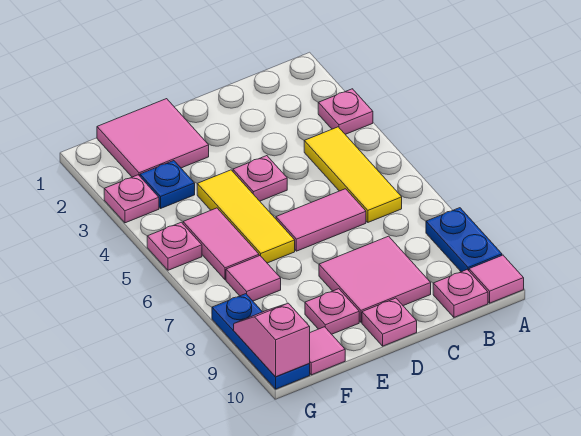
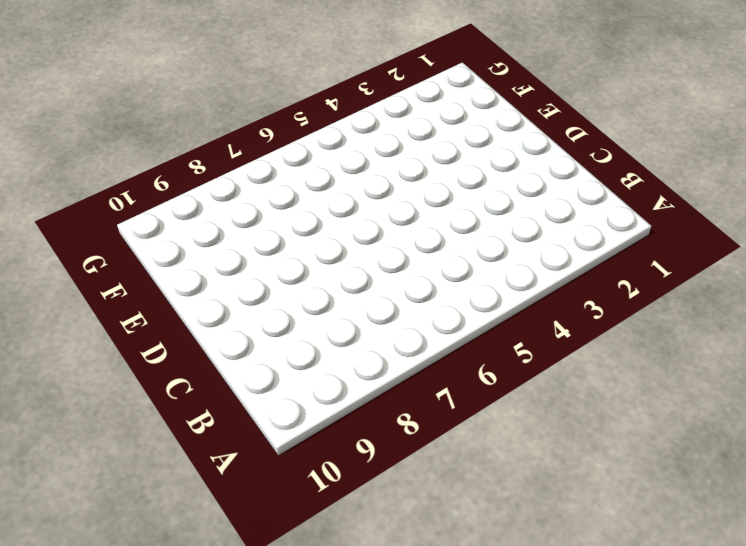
none -> pink 1x1 plate [318,89,373,134]
none -> blue 1x2 plate [426,208,502,272]
none -> pink 1x1 tile [469,255,524,303]

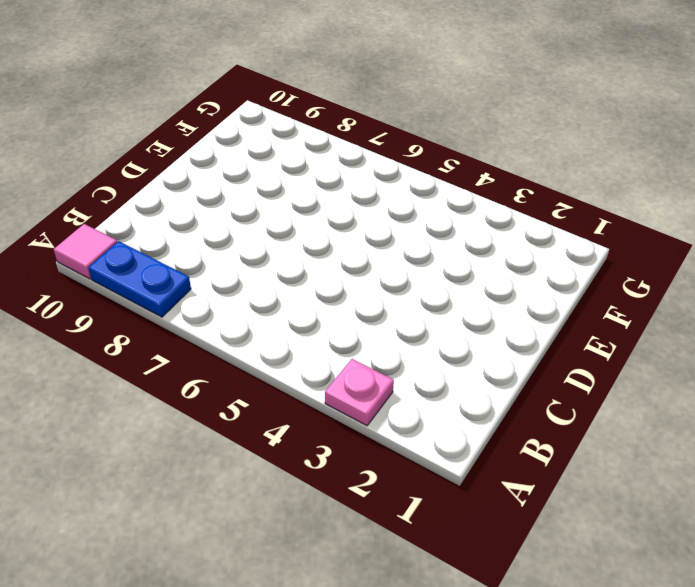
none -> yellow 1x3 tile [304,127,402,222]
none -> pink 1x1 plate [433,270,488,317]
none -> pink 1x2 tile [276,189,366,251]

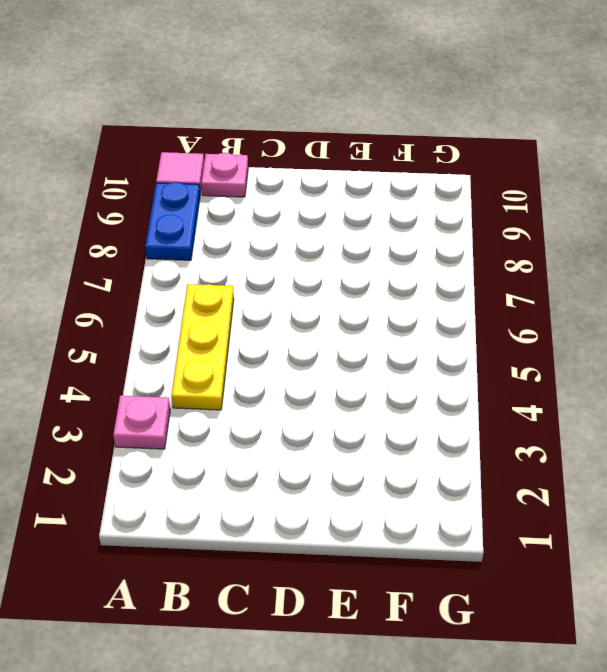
yellow 1x3 plate [172,284,234,410] -> yellow 1x3 tile [304,127,402,222]
none -> pink 1x2 tile [276,189,366,251]
none -> pink 2x2 tile [319,236,431,322]
none -> pink 1x1 plate [233,156,287,201]

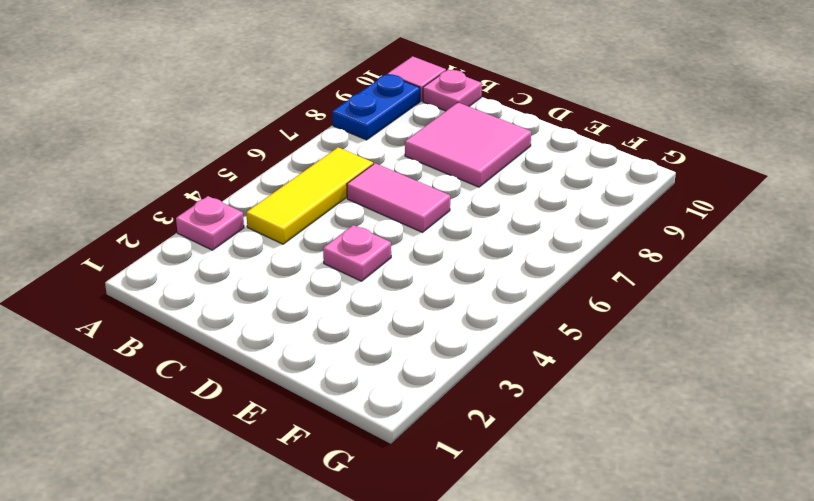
none -> pink 1x1 plate [362,298,417,346]
none -> pink 2x2 tile [97,99,209,177]
none -> yellow 1x3 tile [197,170,295,263]

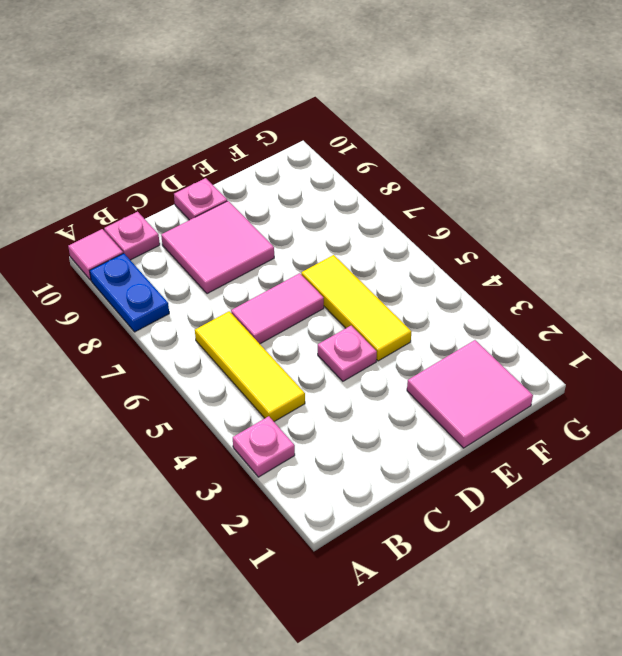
none -> pink 1x1 plate [305,289,359,334]
none -> blue 1x1 plate [140,161,195,208]
none -> pink 1x2 tile [183,208,259,280]

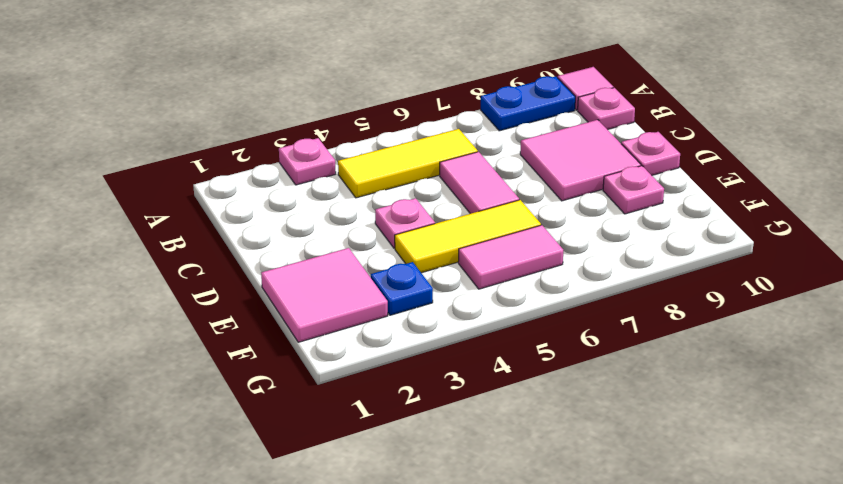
none -> pink 1x1 tile [226,256,281,301]
none -> pink 1x1 tile [309,327,345,375]
none -> pink 1x1 plate [104,175,159,223]

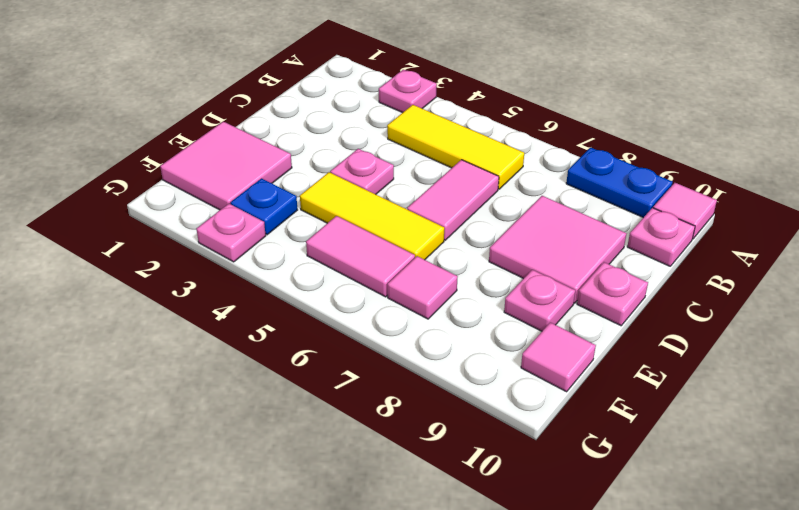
none -> pink 1x1 plate [147,222,202,270]
none -> blue 1x3 plate [212,294,310,389]
none -> pink 1x2 slope [234,303,310,377]

